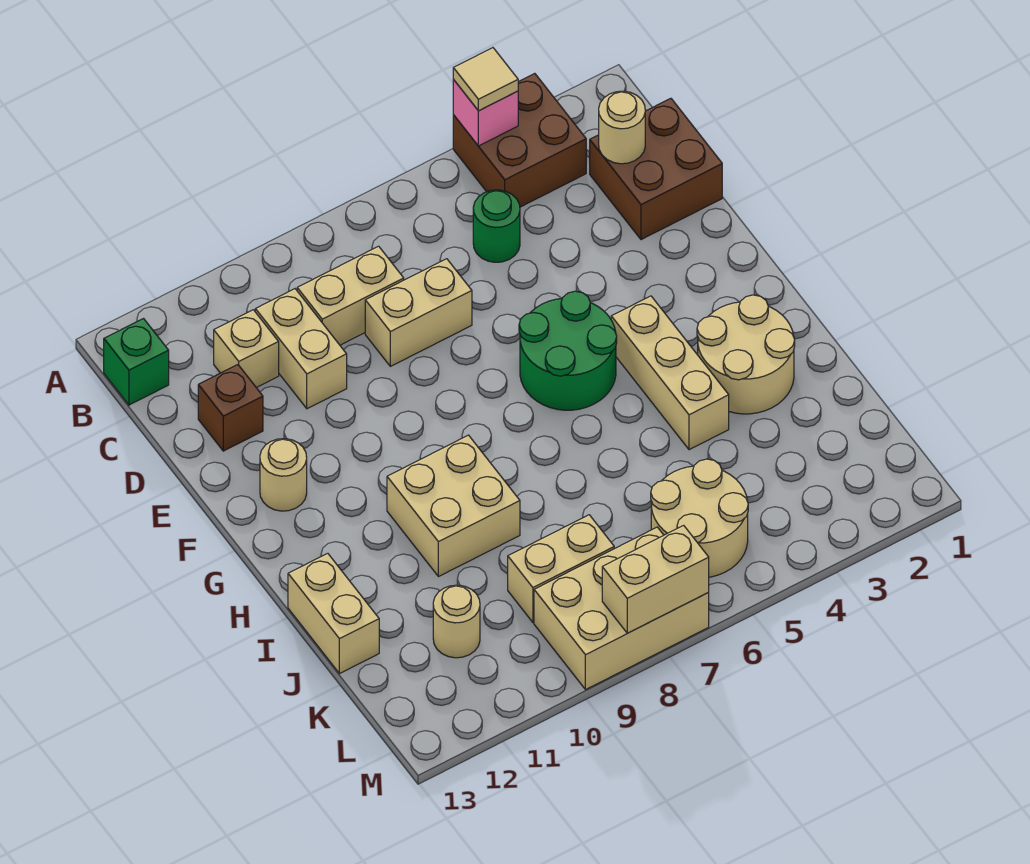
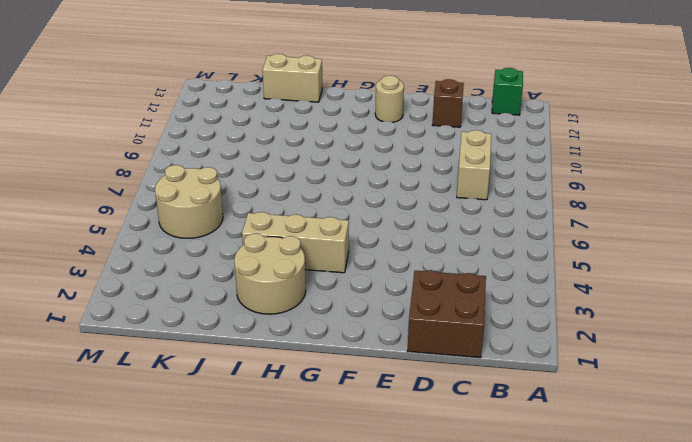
none -> brown 2x2 brick [453,73,586,207]
none -> green 1x1 round brick [473,190,520,262]
none -> tan 1x2 brick [255,289,347,409]

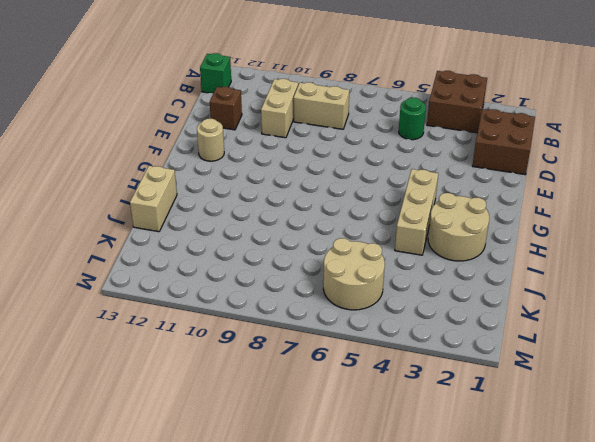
none -> tan 1x1 brick [214,310,279,388]
none -> tan 1x2 brick [365,259,472,366]
none -> green 2x2 round brick [519,291,617,410]

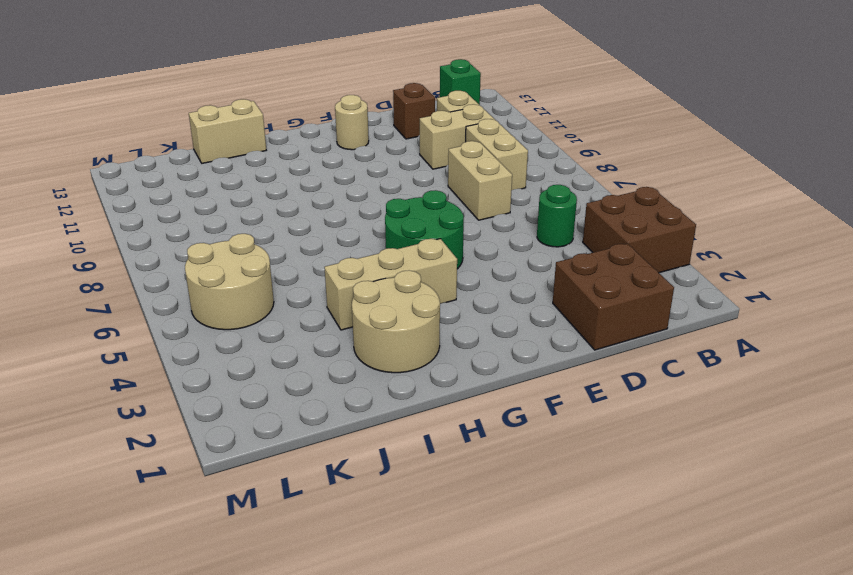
none -> tan 2x2 brick [387,435,520,577]
none -> tan 1x2 brick [508,515,614,622]
none -> tan 1x1 round brick [433,585,480,658]

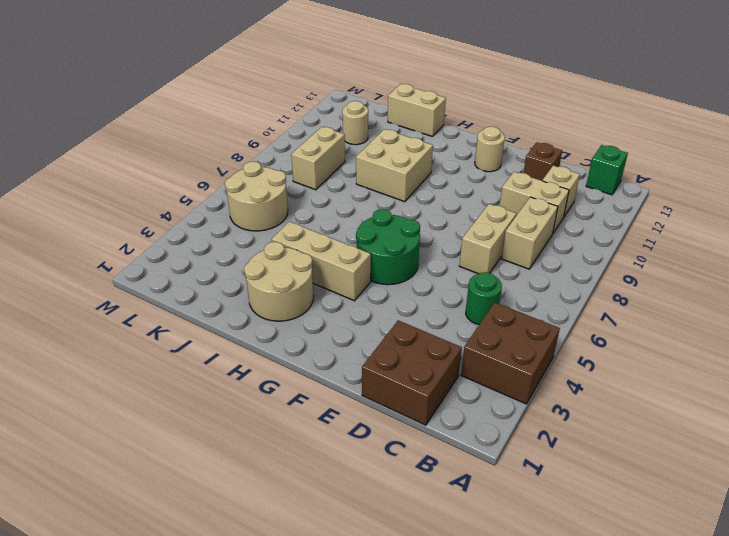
none -> tan 2x3 brick [534,527,709,690]
none -> pink 1x1 brick [453,80,518,146]
none -> tan 1x1 round brick [599,91,645,164]

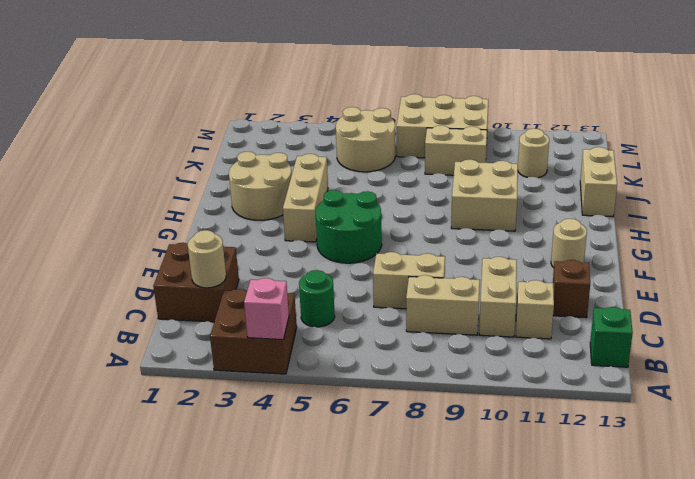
none -> tan 1x2 brick [602,525,709,633]
none -> tan 1x1 tile [453,48,518,111]

